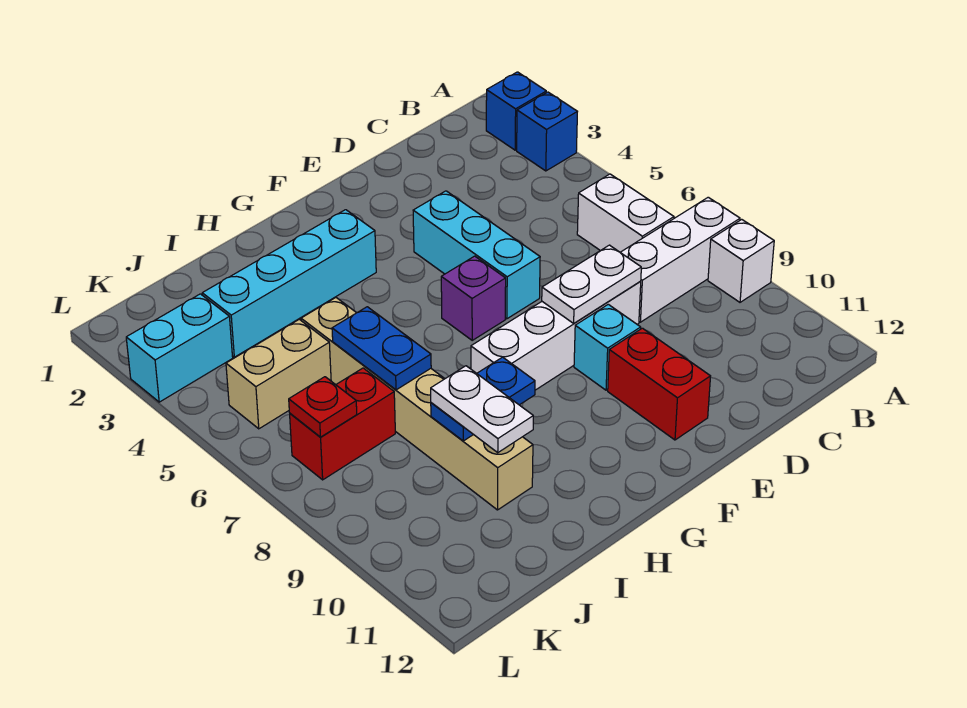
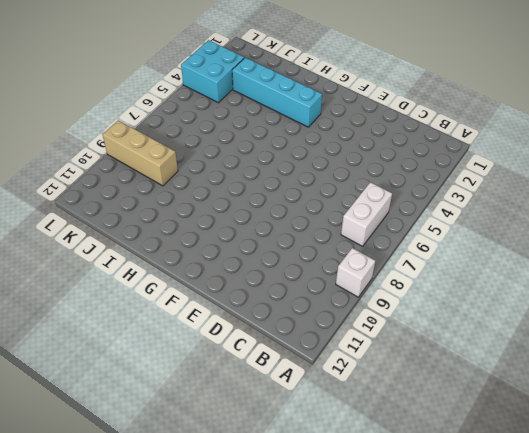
tan 1x3 brick [103,120,178,186] -> none
cyan 2x2 brick [181,40,244,103] -> cyan 1x2 brick [126,294,233,402]
none -> blue 1x1 brick [486,72,546,150]
none -> blue 1x1 brick [517,92,577,171]
none -> white 1x3 brick [620,197,740,322]

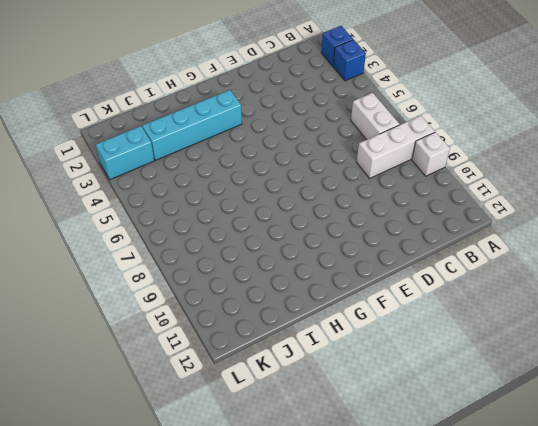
none -> white 1x4 brick [471,282,641,390]
none -> cyan 1x3 brick [413,191,540,319]
none -> cyan 1x1 brick [574,304,641,390]

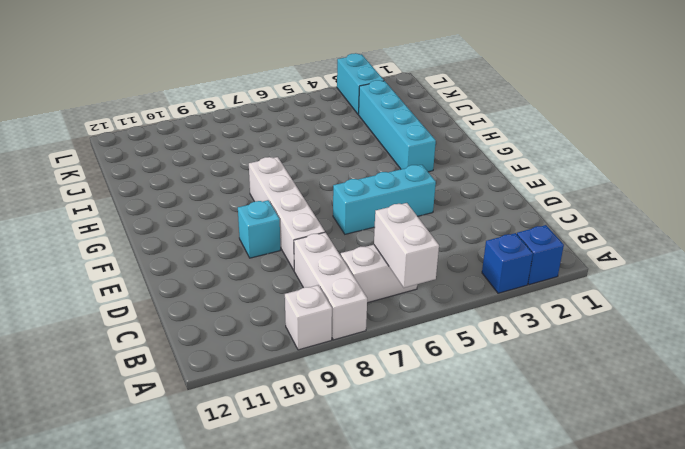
white 1x2 brick [374,203,439,288] -> none
none -> red 1x2 brick [608,328,711,440]
none -> purple 1x1 brick [441,256,506,340]
none -> tan 1x6 brick [301,298,533,510]

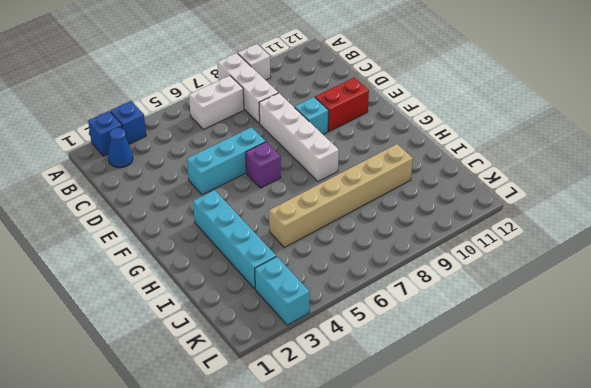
blue 1x1 cone [108,128,133,168] -> none
none -> tan 1x2 brick [226,319,331,429]
none -> red 1x2 brick [290,368,395,480]
none -> white 1x2 plate [542,245,641,323]

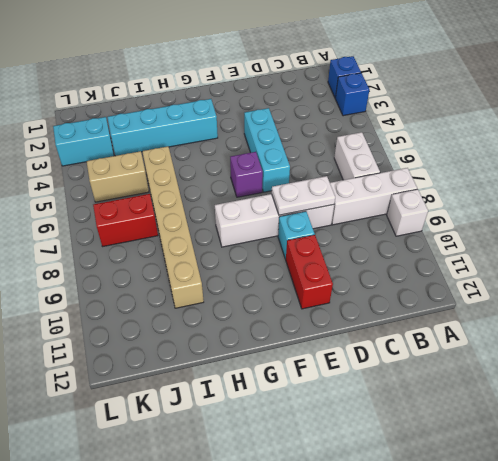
none -> blue 1x2 plate [431,357,535,441]
none -> blue 1x2 plate [332,307,431,390]
none -> red 1x1 plate [289,377,357,437]

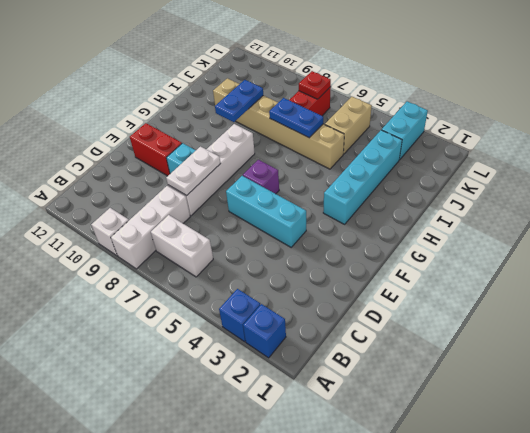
none -> white 1x2 plate [431,366,533,453]

